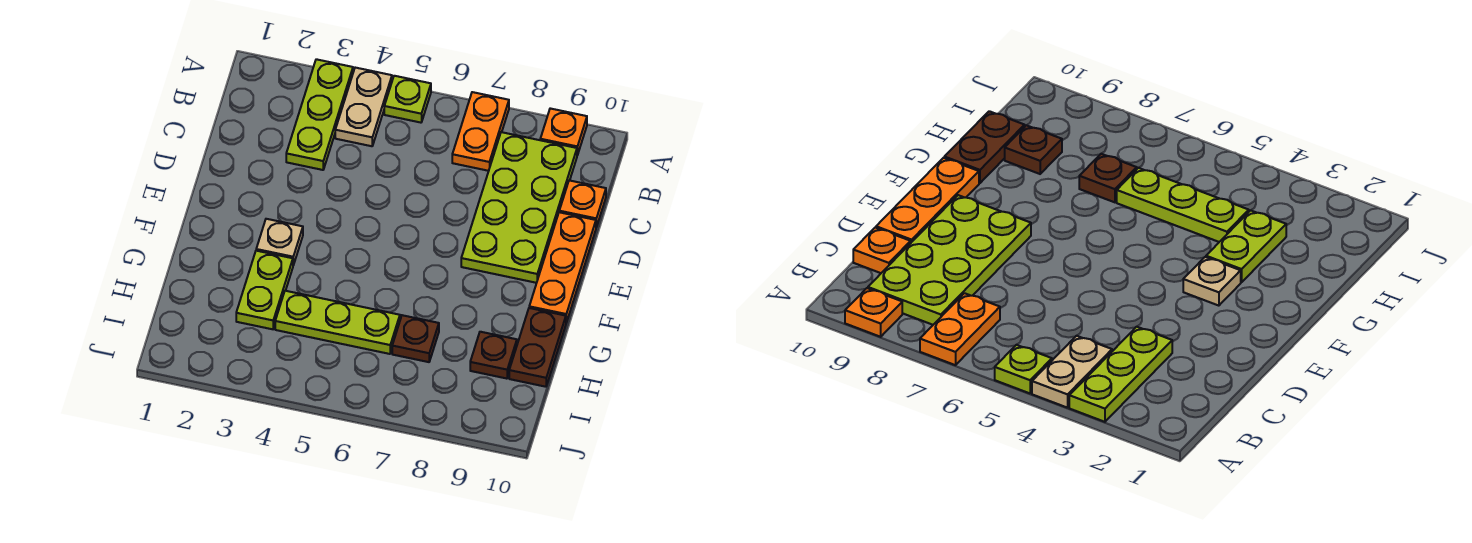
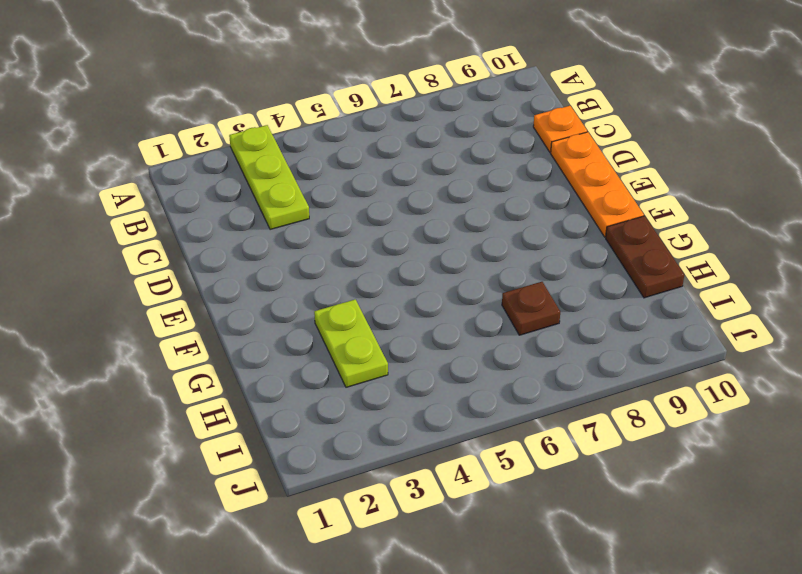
none -> tan 1x2 plate [335,68,392,146]
none -> lime 1x1 plate [384,76,431,123]
none -> orange 1x2 plate [452,92,509,171]

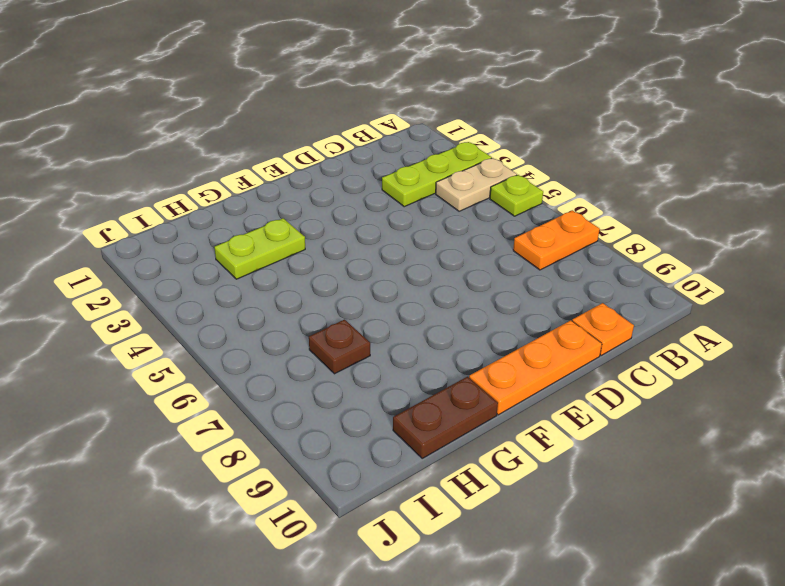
none -> orange 1x1 plate [540,108,587,155]
none -> lime 2x4 plate [461,132,577,283]
none -> tan 1x1 plate [256,219,303,265]

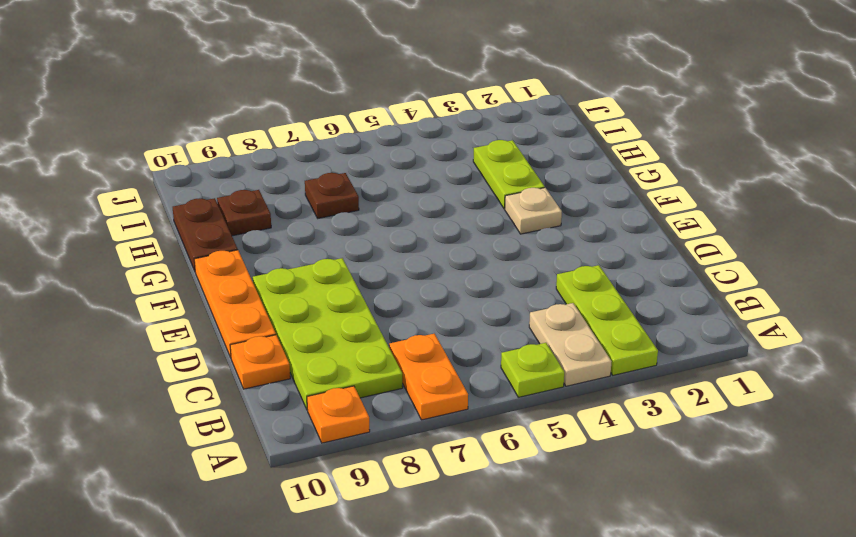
none -> lime 1x3 plate [275,291,400,354]

